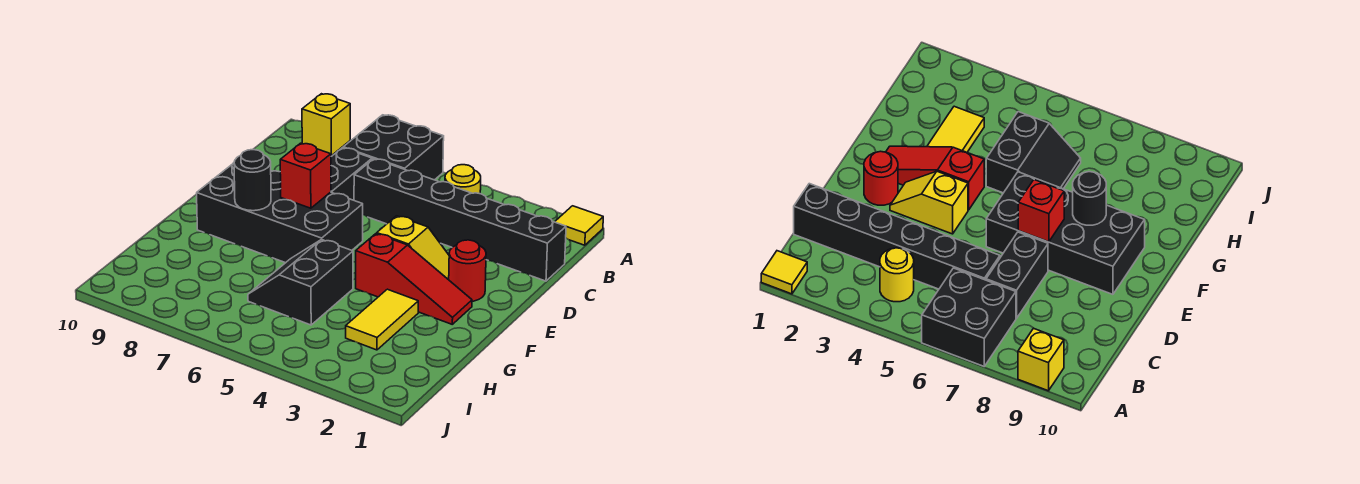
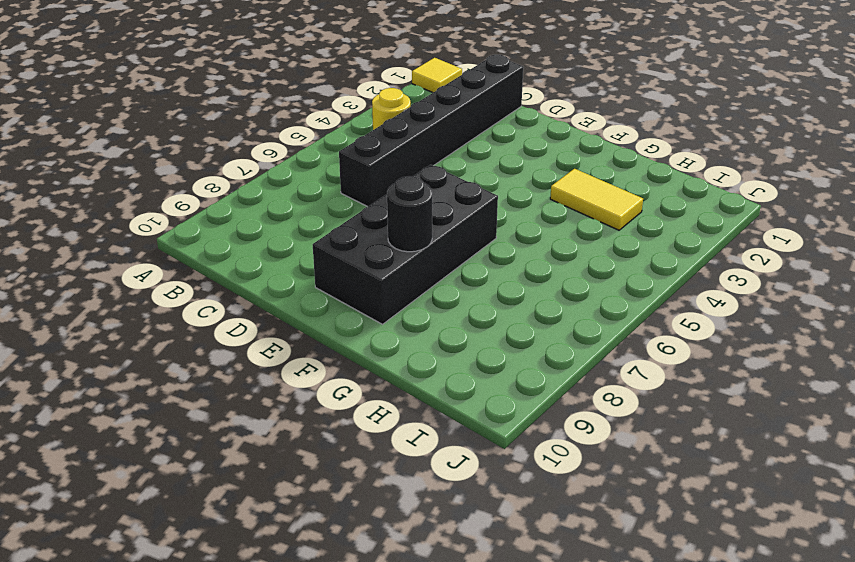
none -> black 2x2 brick [343,115,444,180]
none -> yellow 1x1 brick [302,94,350,156]
none -> black 1x2 brick [331,148,372,200]

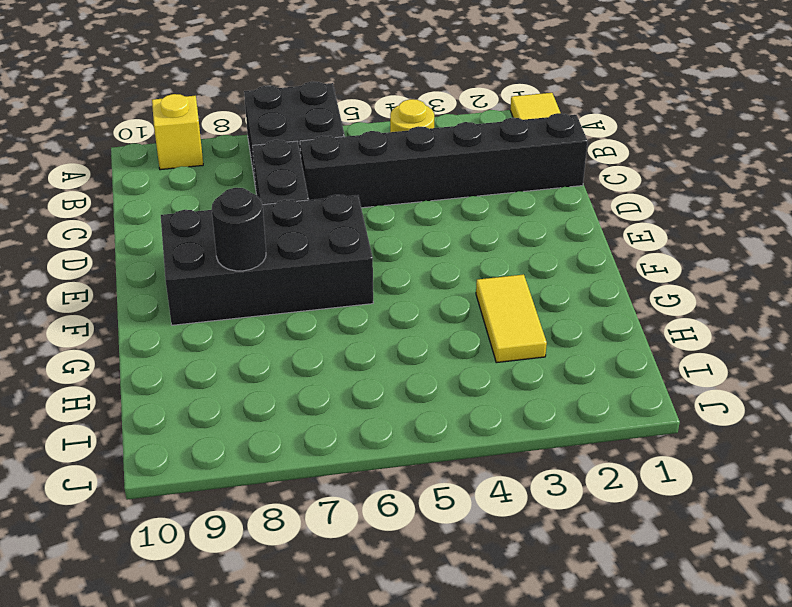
none -> red 1x1 round brick [448,240,486,301]
none -> yellow 1x2 slope [377,216,449,279]
none -> red 1x3 slope [356,234,472,324]

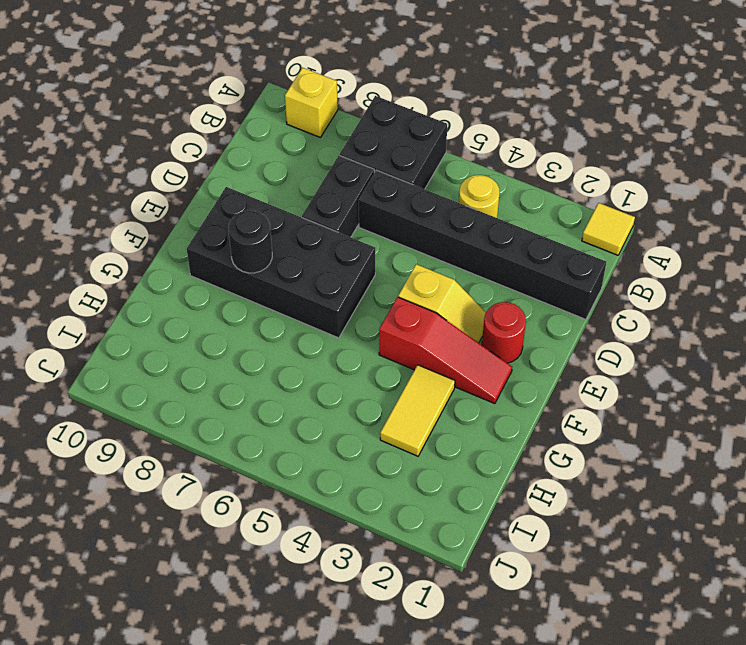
none -> black 2x2 slope [248,239,353,325]
none -> red 1x1 brick [280,143,331,208]

